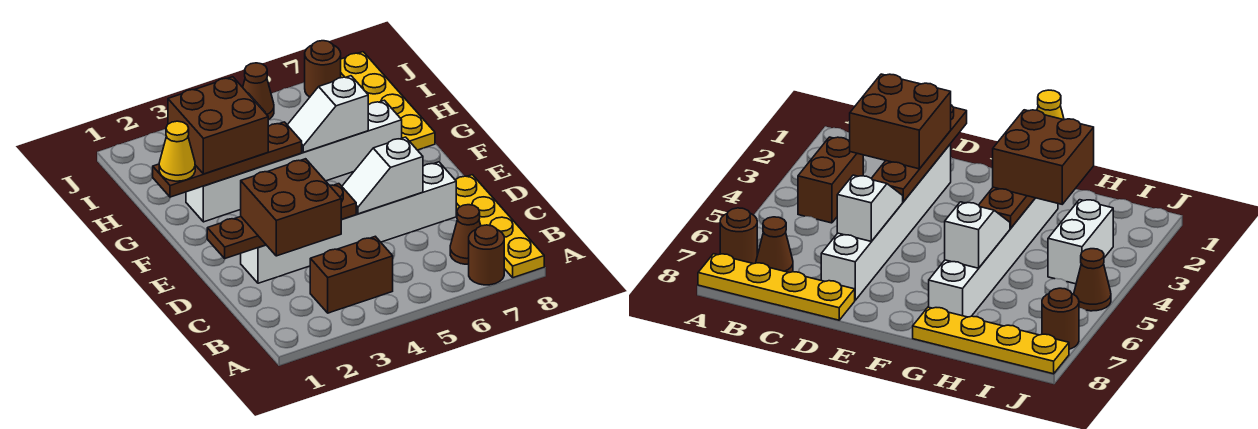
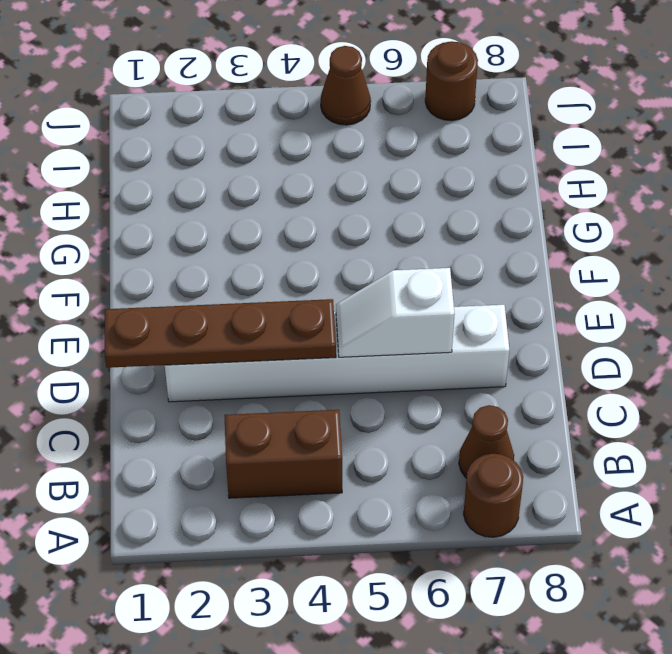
none -> yellow 1x4 plate [456,175,544,278]
none -> white 1x6 brick [186,100,402,222]
none -> yellow 1x4 plate [341,52,435,150]

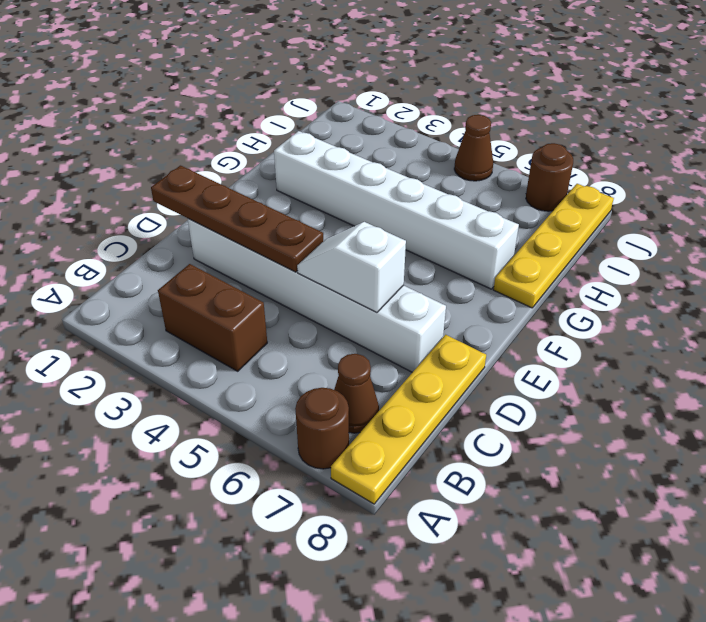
none -> white 1x2 brick [1048,200,1113,284]
none -> brown 1x4 plate [153,122,302,197]
none -> white 1x2 slope [288,76,368,152]

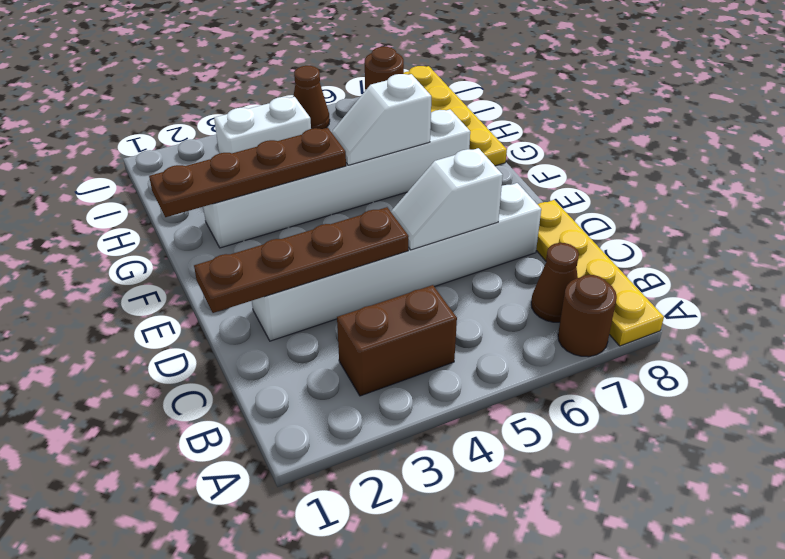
none -> brown 2x2 brick [241,159,341,256]
none -> yellow 1x1 cone [159,121,195,181]
none -> brown 2x2 brick [168,77,268,174]

